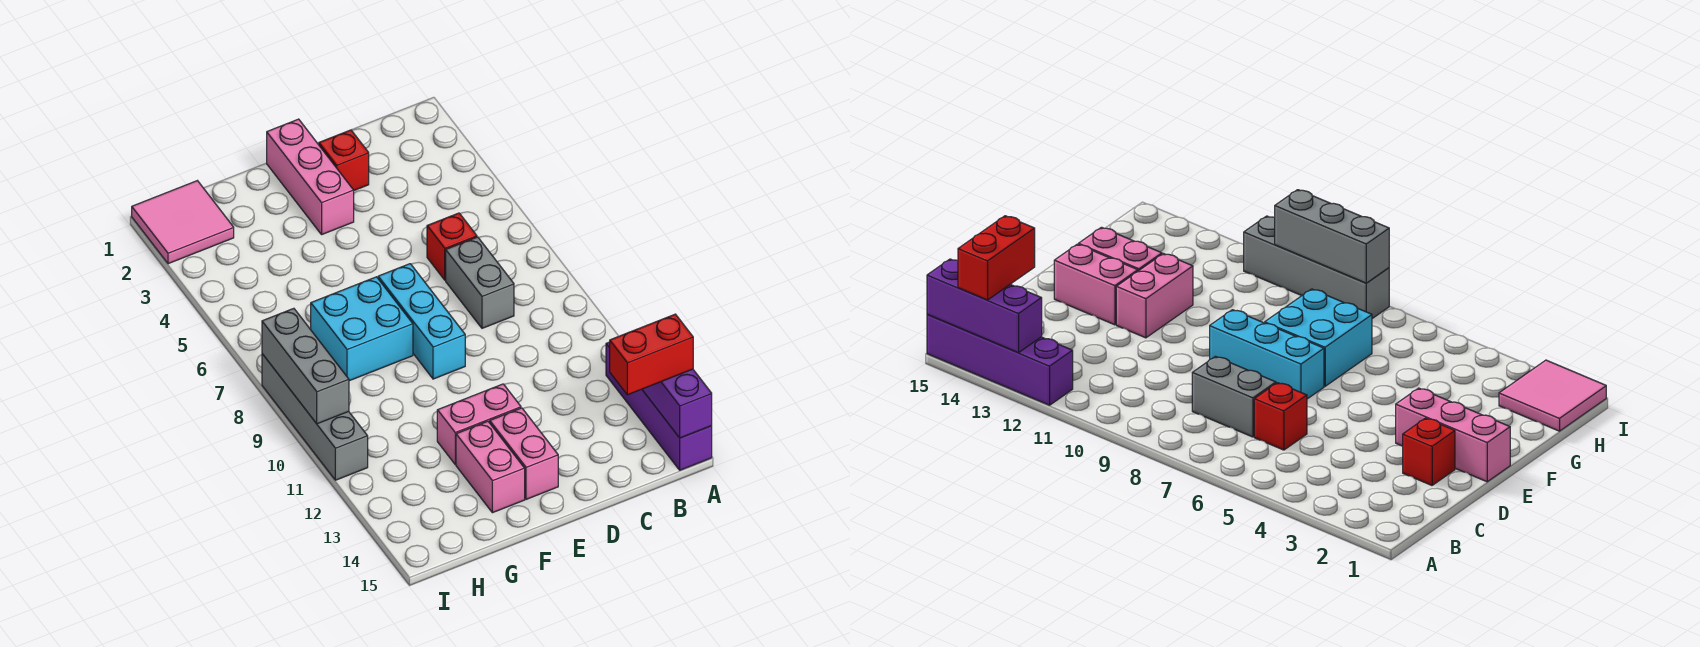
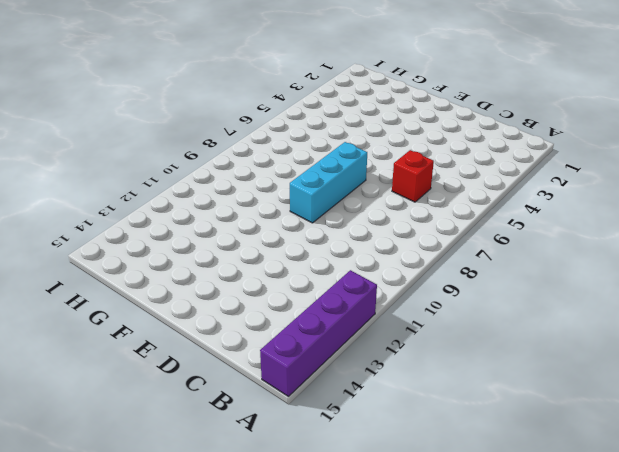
none -> grey 1x2 brick [446,237,514,328]
none -> red 1x1 brick [319,130,369,190]
none -> pink 1x3 brick [267,119,354,234]

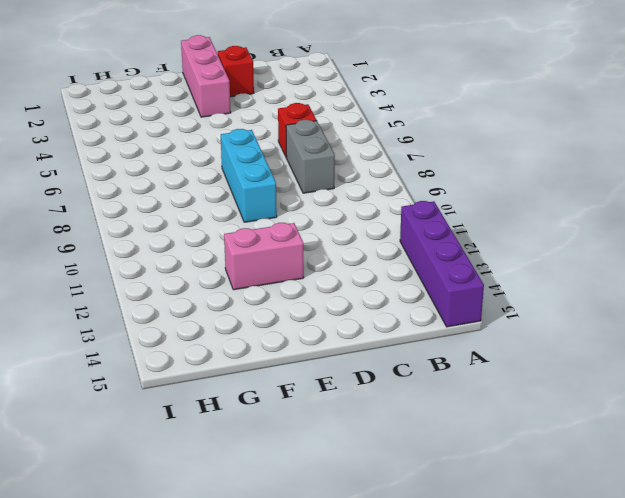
none -> pink 1x2 brick [490,408,558,499]
none -> cyan 2x2 brick [311,277,413,381]
none -> pink 1x2 brick [456,421,525,513]

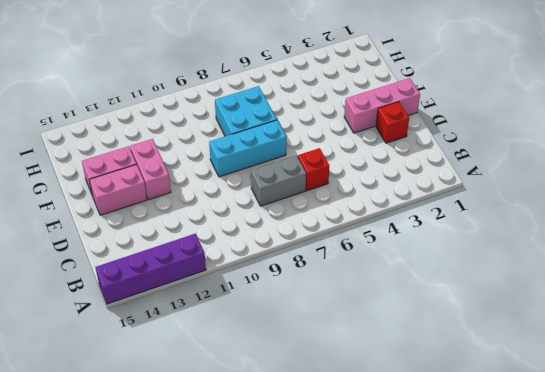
none -> pink 2x2 tile [132,181,234,264]
none -> grey 1x4 brick [262,354,368,480]
none -> purple 1x3 brick [642,369,712,438]

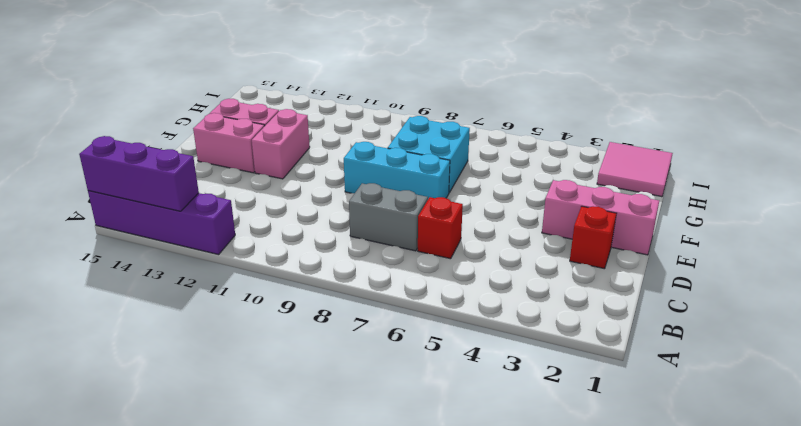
none -> grey 1x4 brick [262,354,368,480]
none -> grey 1x3 brick [262,308,349,424]
none -> red 1x2 brick [610,314,693,395]

